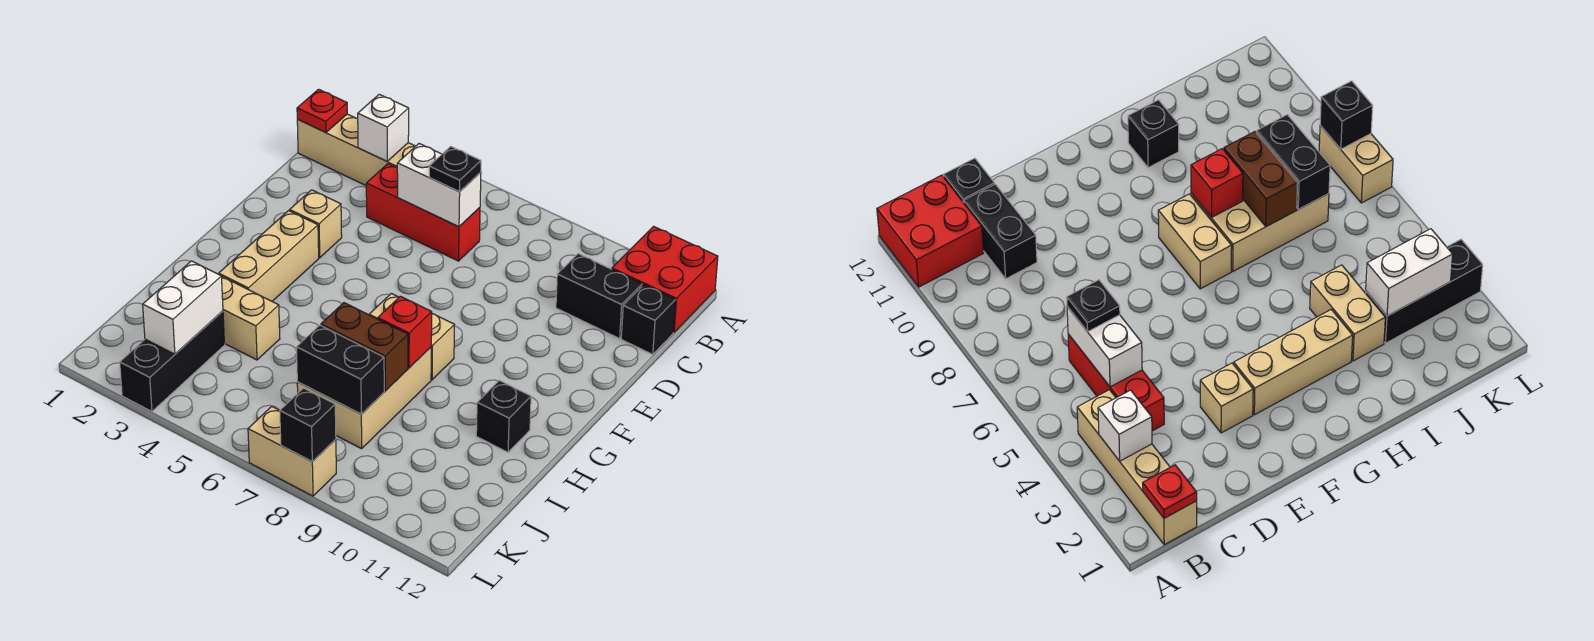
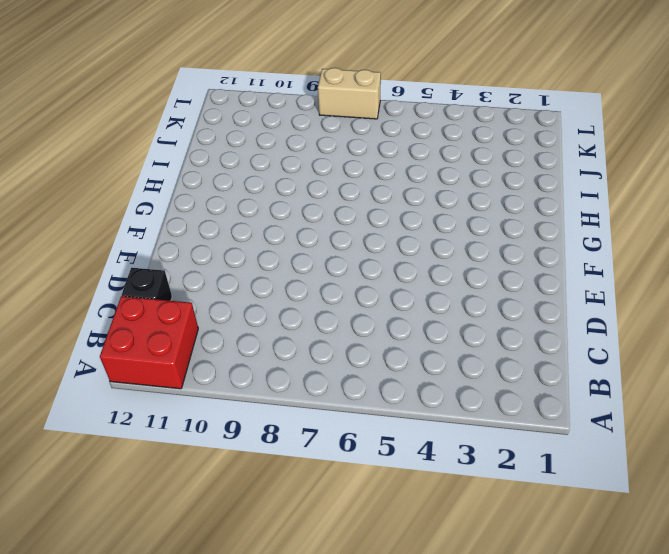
none -> tan 1x4 brick [297,114,415,185]
none -> red 1x3 brick [366,164,480,261]
none -> black 1x2 brick [556,254,642,339]

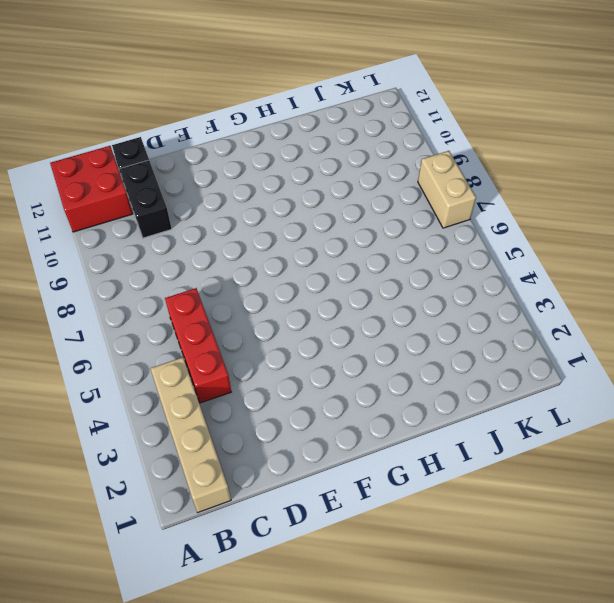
none -> tan 1x1 brick [290,190,342,258]
none -> tan 1x3 brick [219,211,319,301]
none -> tan 1x2 brick [369,293,454,380]

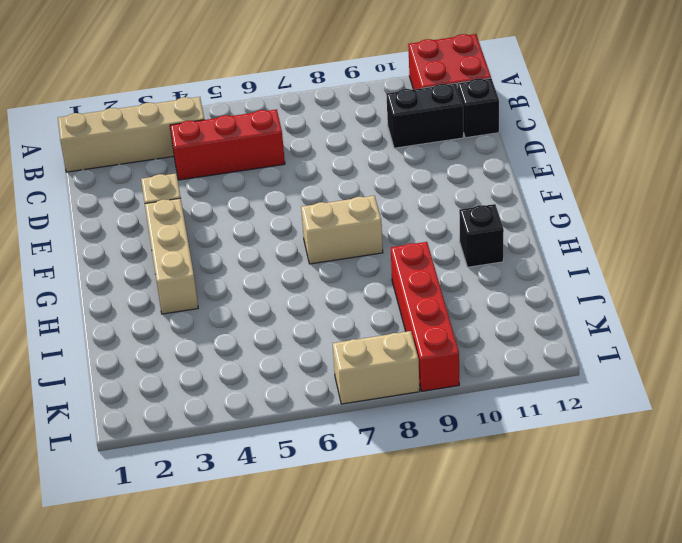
red 1x4 brick [391,242,459,391] -> none
none -> tan 2x3 brick [297,347,431,449]
none -> tan 1x2 brick [222,277,280,360]
none -> black 1x3 brick [120,311,225,412]

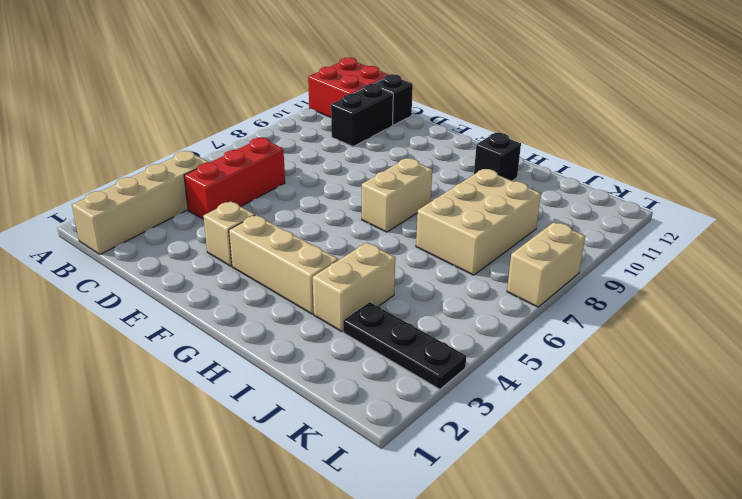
tan 2x3 brick [416,169,541,275] -> tan 2x3 brick turned to [297,347,431,449]
black 1x3 plate [343,302,466,389] -> black 1x3 brick [120,311,225,412]
none -> red 1x1 plate [297,89,347,133]
none -> white 1x1 brick [358,94,409,161]
none -> white 1x2 brick [397,144,481,227]

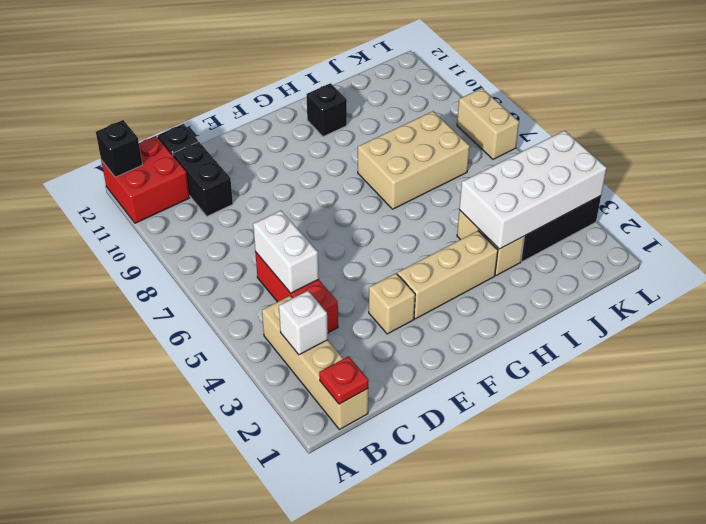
black 1x1 brick [96,120,142,177] -> black 1x1 brick moved to [280,388,336,462]
white 2x4 brick [459,131,607,249] -> white 1x2 brick [143,261,223,354]
none -> tan 1x2 brick [369,293,454,380]
none -> red 1x1 brick [378,296,432,368]
none -> brown 1x2 brick [321,303,408,391]

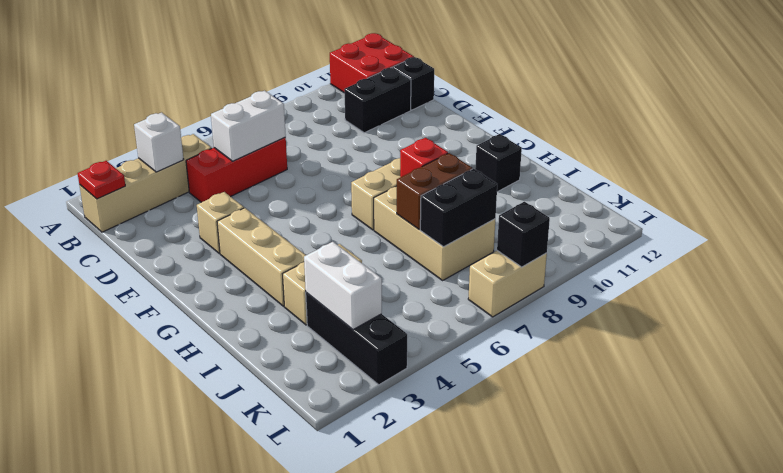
none -> black 1x1 plate [429,146,481,192]

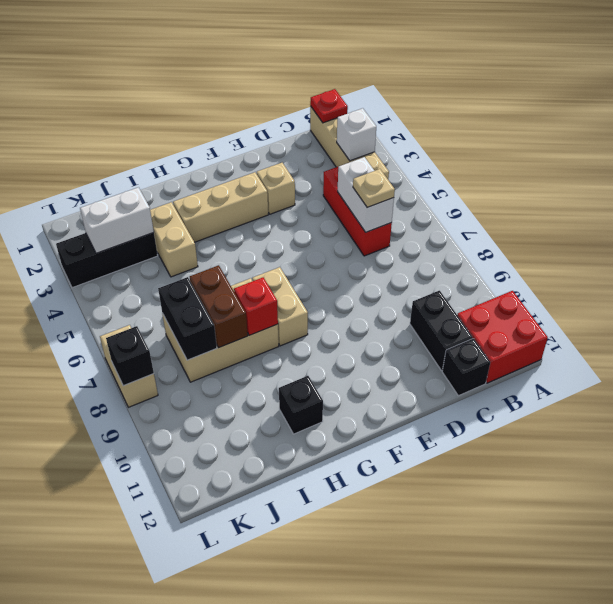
tan 1x1 plate [353,169,395,207] -> black 1x1 plate [429,146,481,192]

